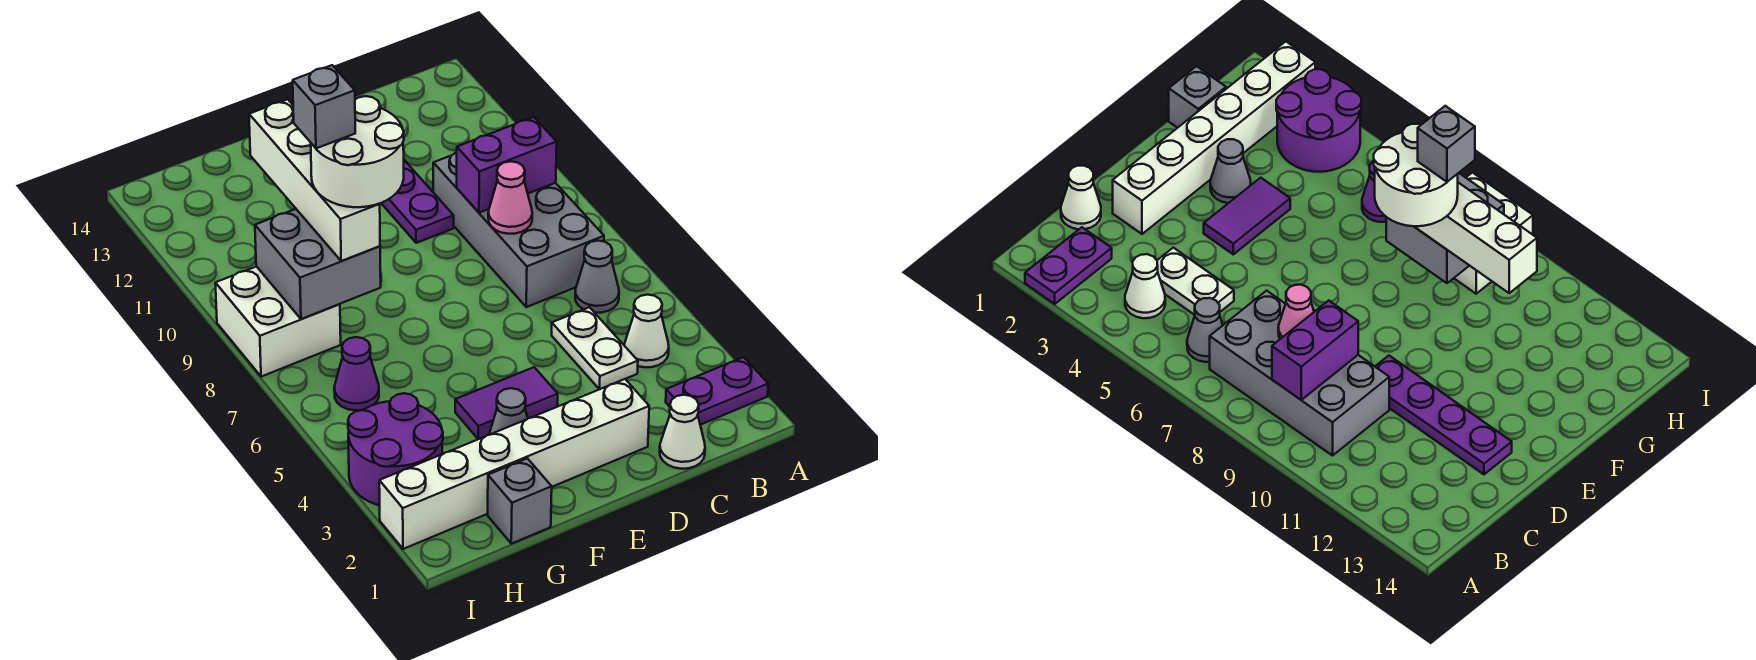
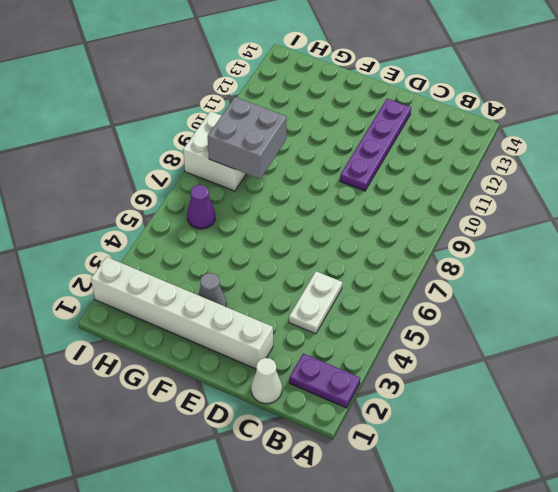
none -> white 1x1 cone [624,295,669,367]
none -> grey 1x1 cone [575,241,619,313]
none -> grey 2x4 brick [433,152,604,307]

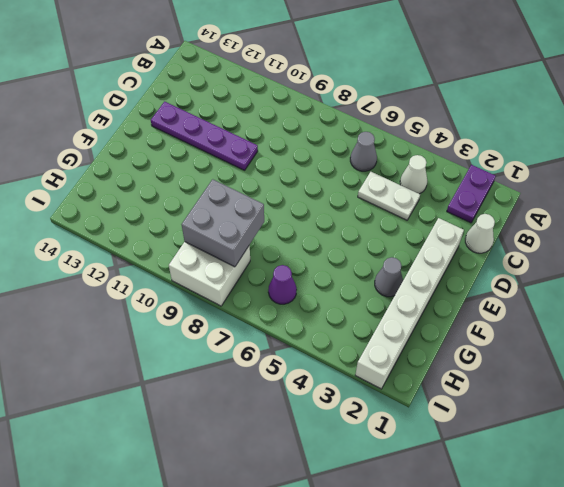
none -> grey 2x4 brick [433,152,604,307]
none -> purple 1x2 tile [455,367,558,439]
none -> grey 1x1 brick [488,459,552,544]

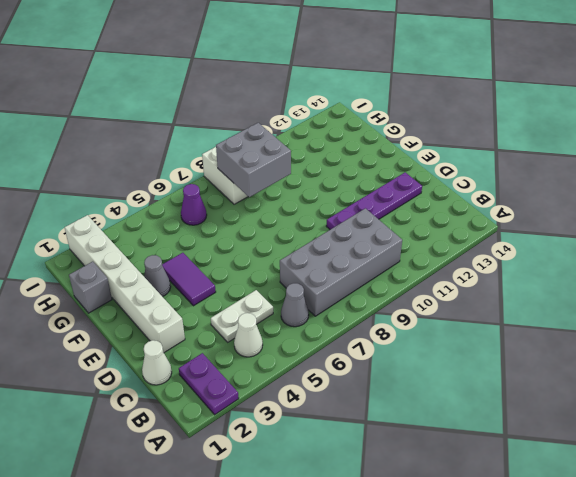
none -> purple 2x2 round brick [348,393,443,505]
none -> purple 1x2 brick [457,117,557,213]
none -> pink 1x1 cone [488,161,532,234]

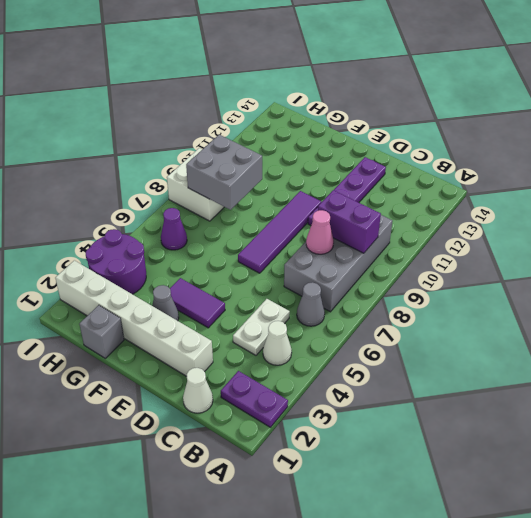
purple 1x4 tile [238,191,321,273] -> none
none -> white 1x4 brick [249,99,380,261]
none -> white 2x2 round brick [311,96,404,207]
none -> grey 1x1 brick [293,65,355,148]

